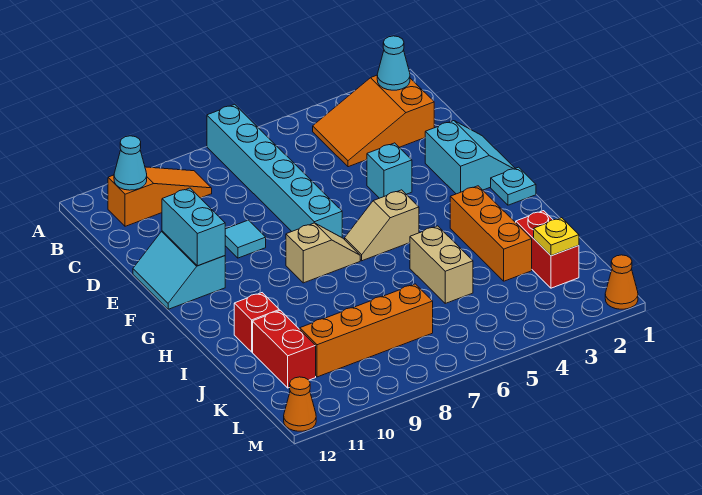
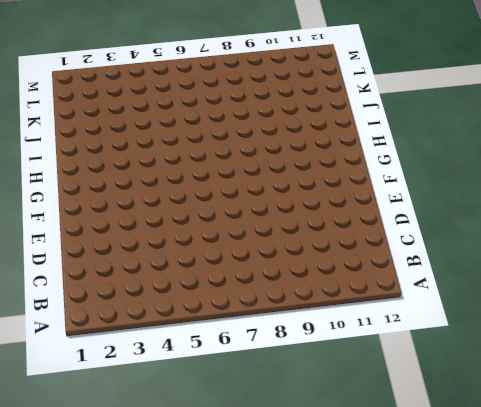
none -> cyan 1x6 brick [207,104,342,237]
none -> orange 2x3 slope [313,75,434,167]
none -> orange 1x3 slope [108,167,212,226]

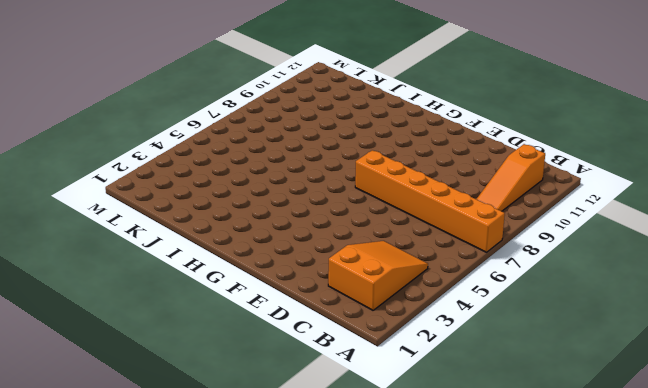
orange 1x6 brick [355,150,505,252] -> cyan 1x6 brick [207,104,342,237]
none -> cyan 2x2 slope [425,121,515,194]
none -> cyan 1x1 brick [367,143,412,198]
none -> cyan 1x1 tile [225,220,266,258]

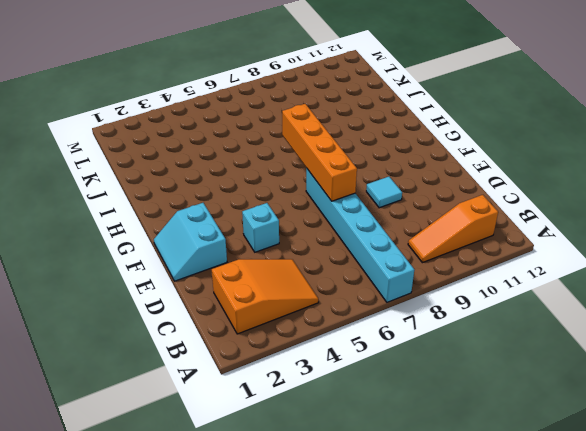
orange 1x4 brick [282,104,357,201] -> orange 1x4 brick turned to [300,284,433,377]
none -> cyan 2x2 slope [133,231,225,309]
none -> cyan 1x1 plate [491,167,536,205]
none -> tan 1x2 slope [345,190,419,261]

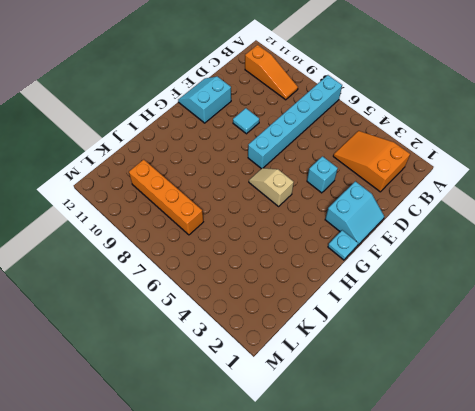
none -> tan 1x2 slope [286,223,360,283]
none -> orange 1x3 brick [450,186,532,281]
none -> tan 1x2 brick [410,226,473,303]

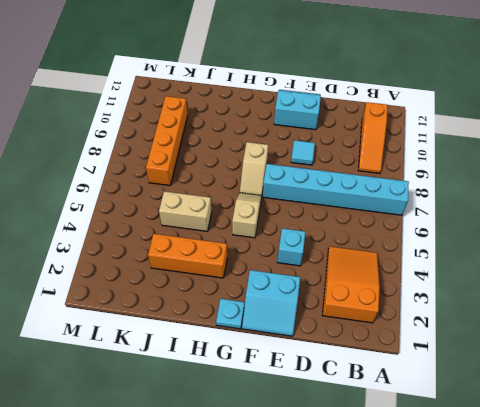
none -> red 1x1 brick [234,293,279,352]
none -> red 1x2 brick [516,211,579,288]
none -> red 1x2 brick [253,311,316,388]

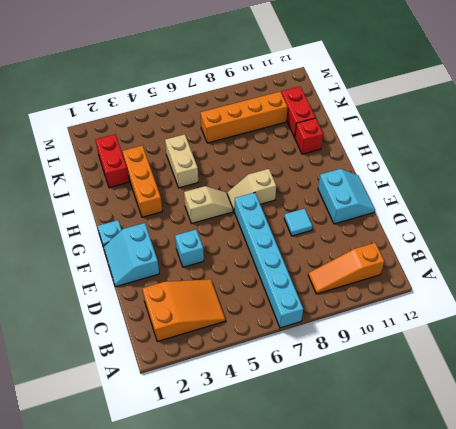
none -> orange 1x1 cone [605,255,638,309]
none -> orange 1x1 cone [284,377,316,431]
none -> cyan 1x1 cone [377,36,410,90]

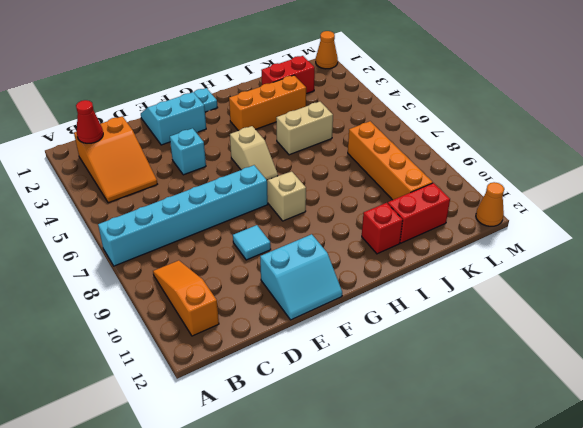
red 1x1 cone [76,100,103,143] -> cyan 1x1 cone [377,36,410,90]
none -> cyan 1x1 cone [114,136,147,190]
none -> cyan 1x2 brick [162,188,225,266]
none -> yellow 1x1 plate [534,218,579,256]

